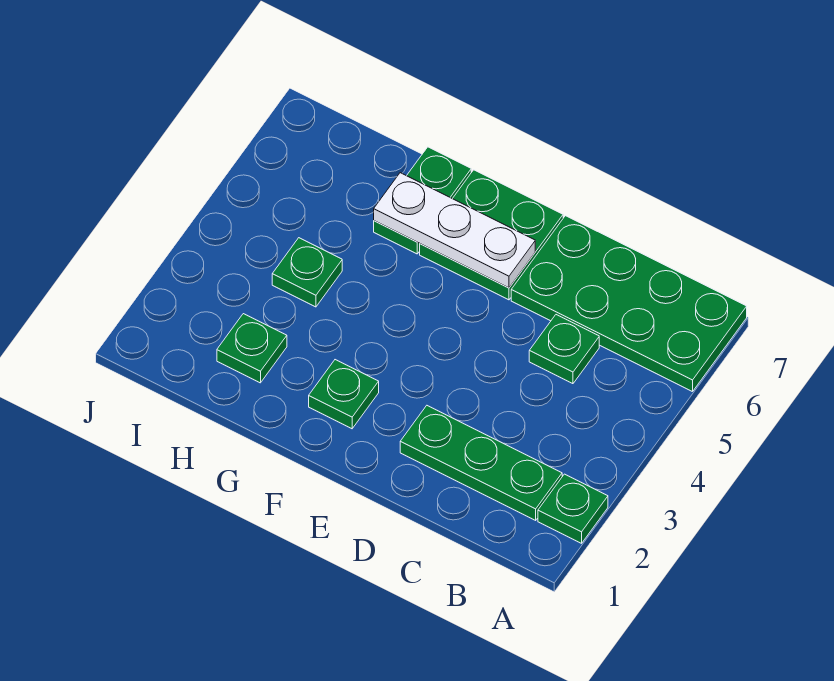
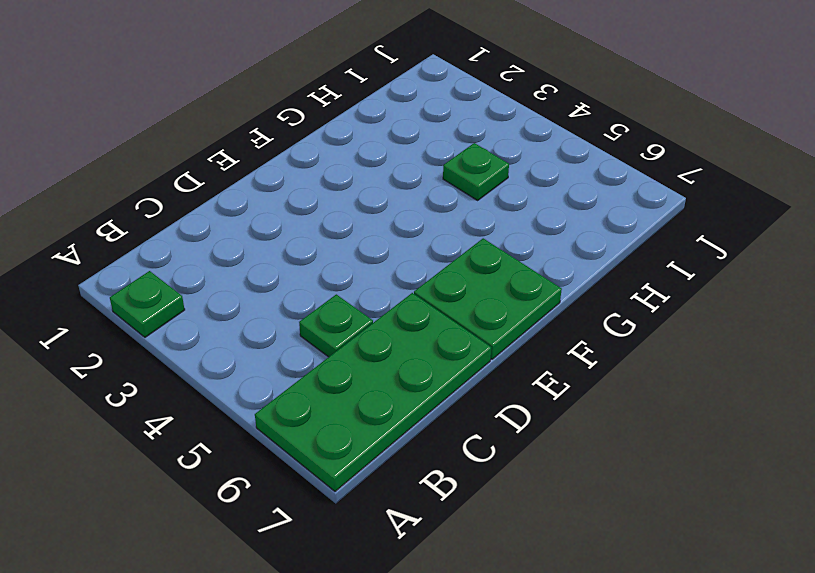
none -> green 1x3 plate [400,406,562,520]
none -> green 1x1 plate [309,360,379,429]

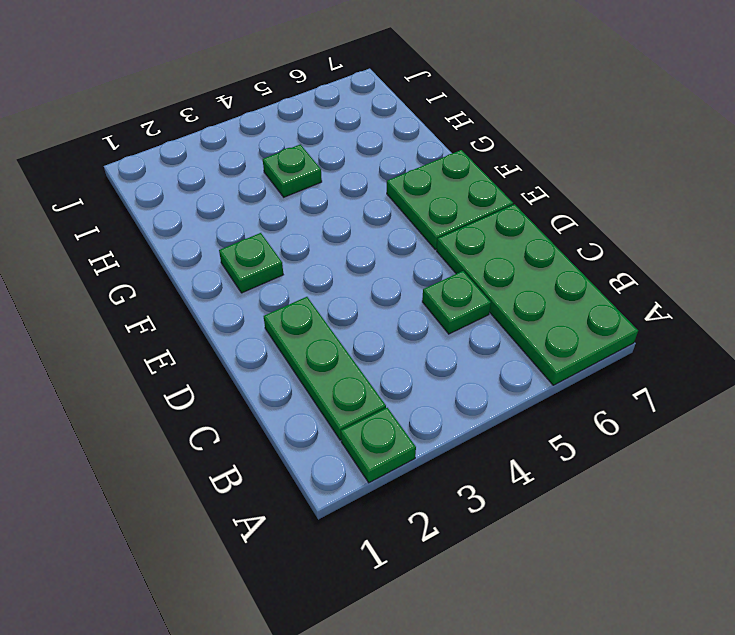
none -> green 1x2 plate [374,147,471,254]
none -> green 1x1 plate [217,314,287,383]

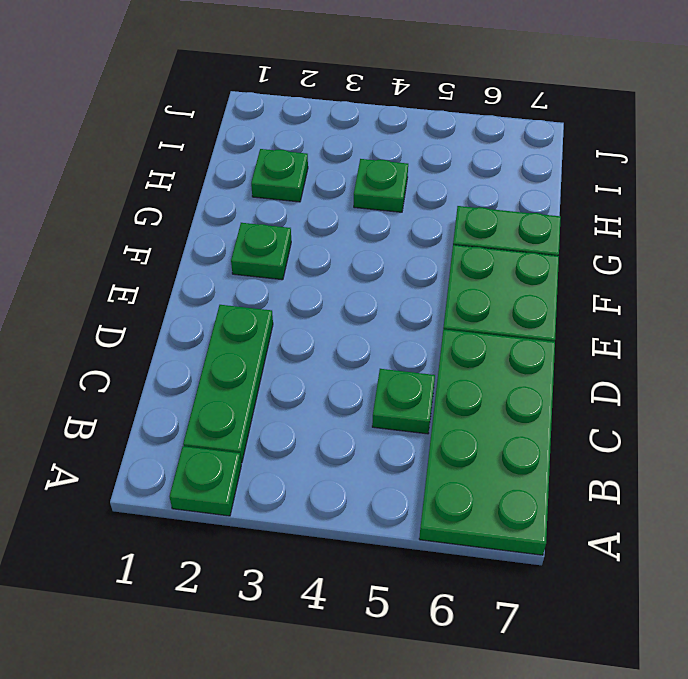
none -> white 1x3 plate [374,173,535,288]

